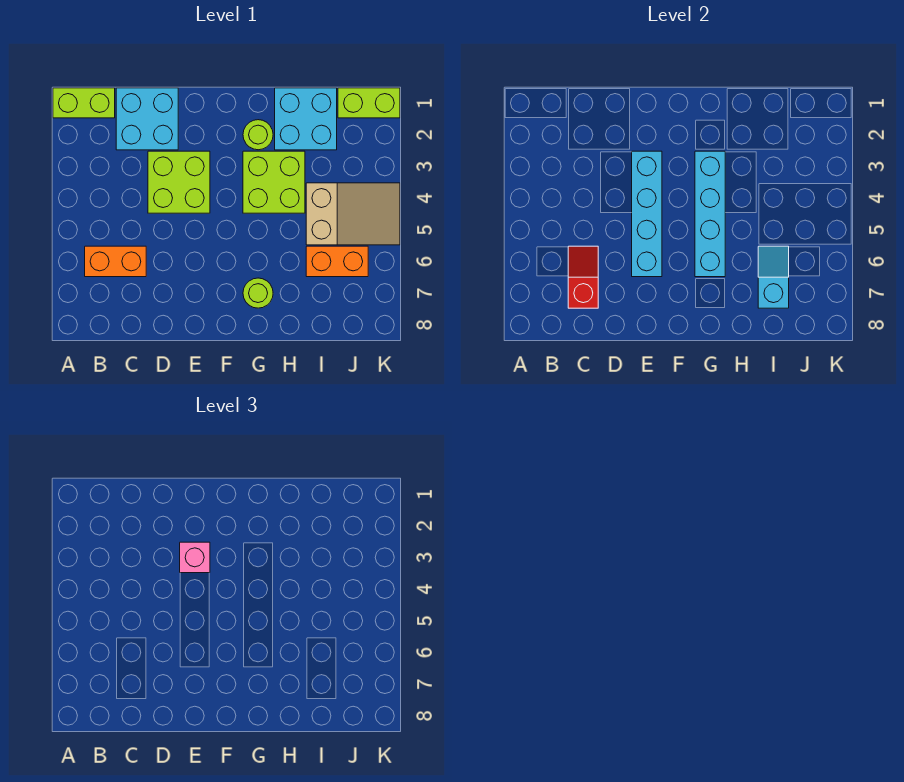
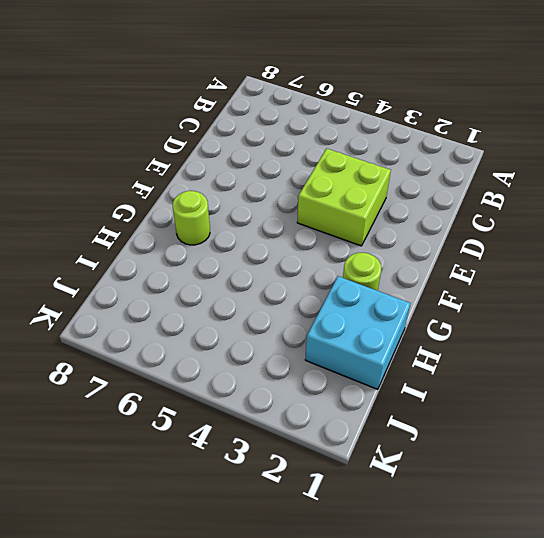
none -> lime 1x2 brick [53,88,115,118]
none -> orange 1x2 brick [85,246,146,277]
none -> cyan 2x2 brick [116,88,178,150]

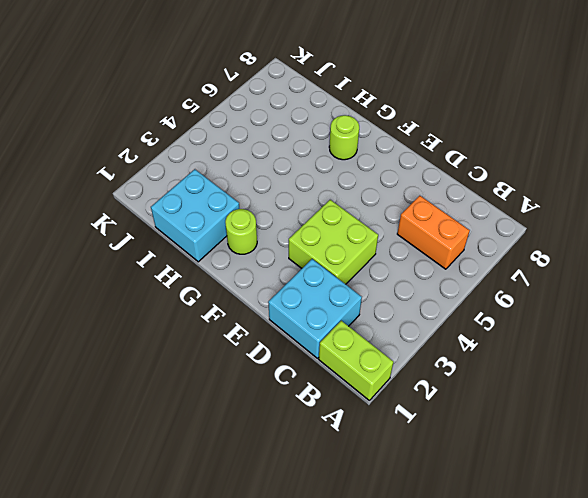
none -> lime 2x2 brick [243,151,305,213]
none -> tan 2x3 slope [306,183,400,245]
none -> orange 1x2 brick [306,246,368,277]

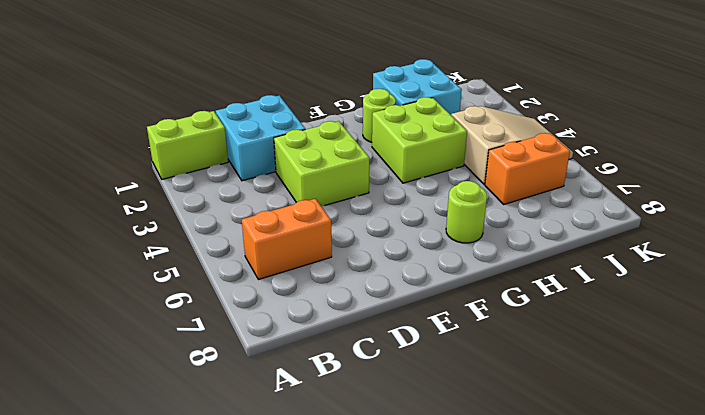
none -> lime 1x2 brick [338,88,400,118]
none -> red 1x2 slope [568,246,598,308]
none -> cyan 1x4 brick [632,151,662,277]

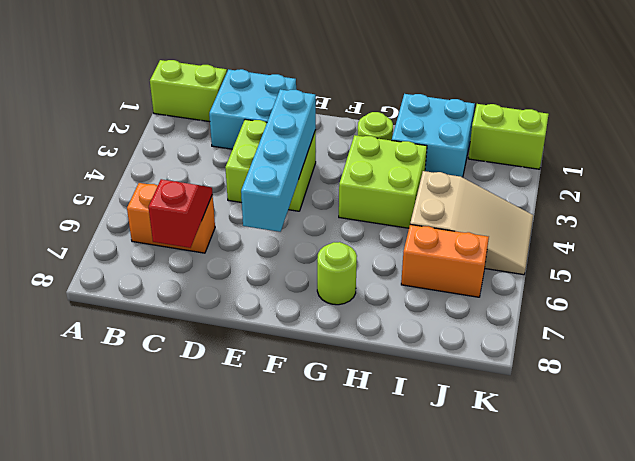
none -> cyan 1x4 brick [695,151,725,277]
none -> cyan 1x2 slope [758,246,789,308]
none -> pink 1x1 brick [180,542,210,573]

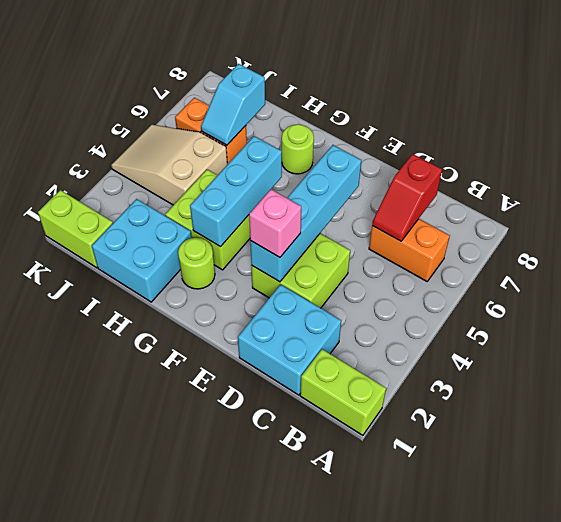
cyan 1x3 brick [190,136,282,247] -> cyan 1x4 brick [695,151,725,277]

